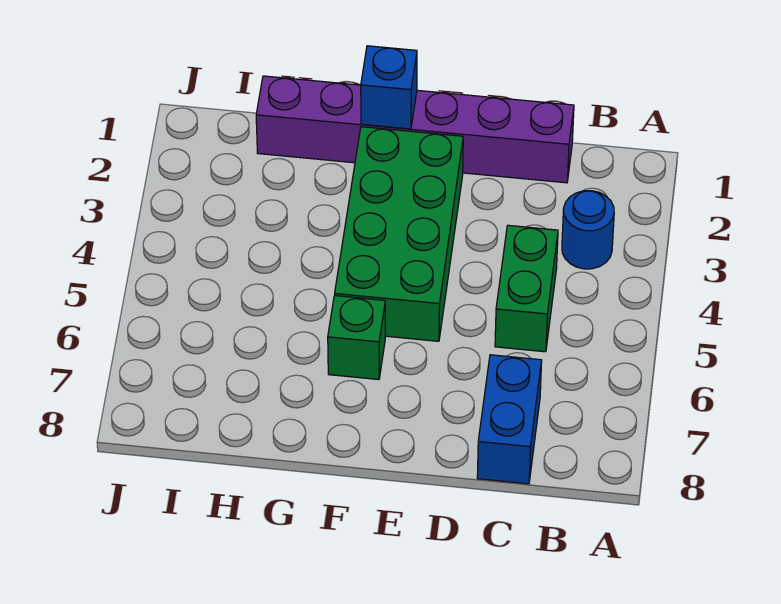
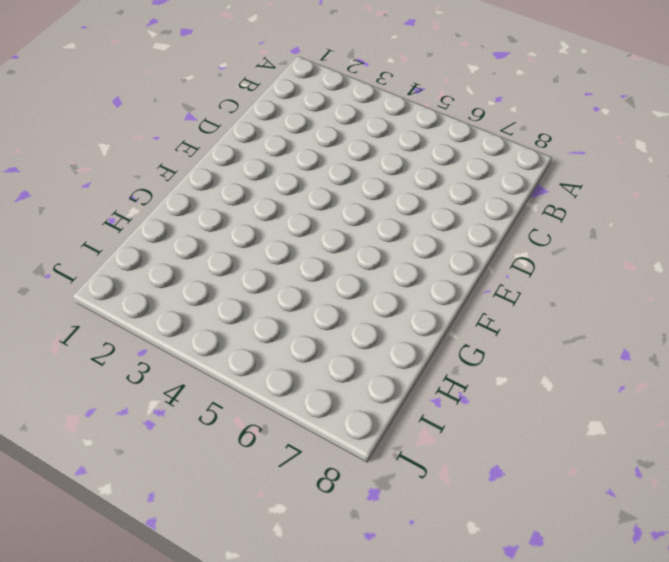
none -> blue 1x1 round brick [562,191,614,269]
none -> purple 1x6 brick [256,76,574,183]

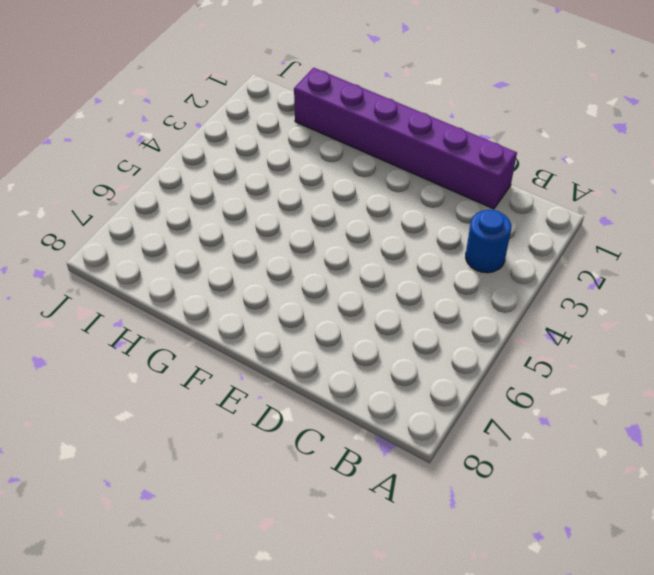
none -> green 1x2 brick [495,225,558,352]
none -> blue 1x2 brick [477,355,542,484]

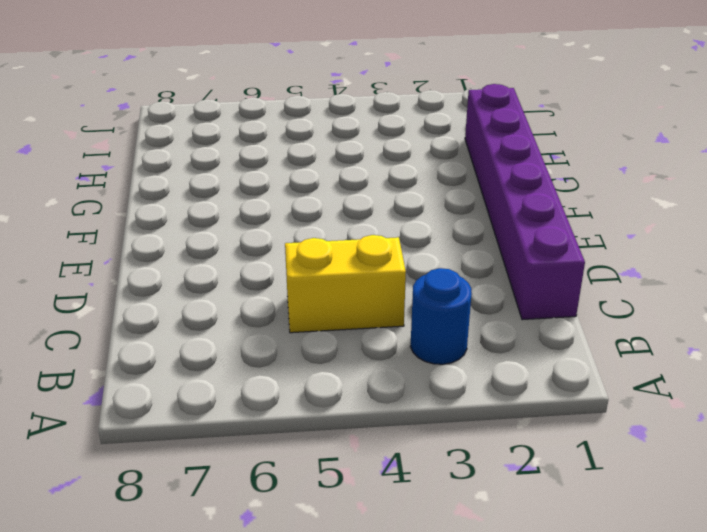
yellow 1x2 brick [285,235,406,333] -> green 1x2 brick [495,225,558,352]
none -> blue 1x2 brick [477,355,542,484]
none -> green 2x4 brick [335,127,463,341]

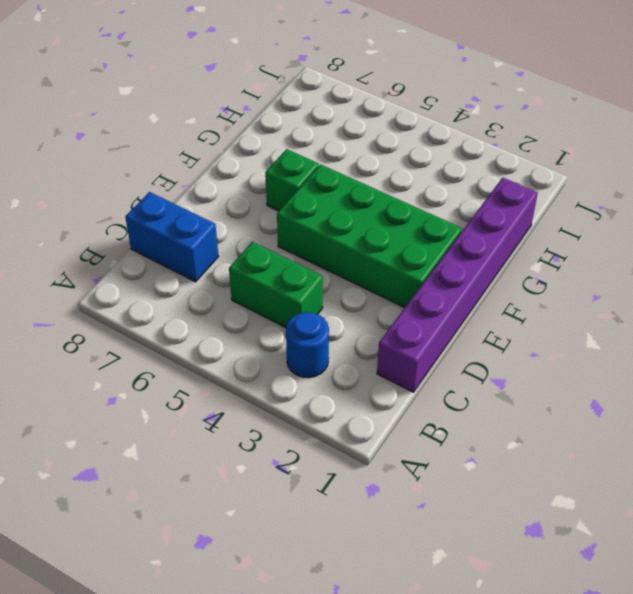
none -> blue 1x1 brick [361,46,417,129]

